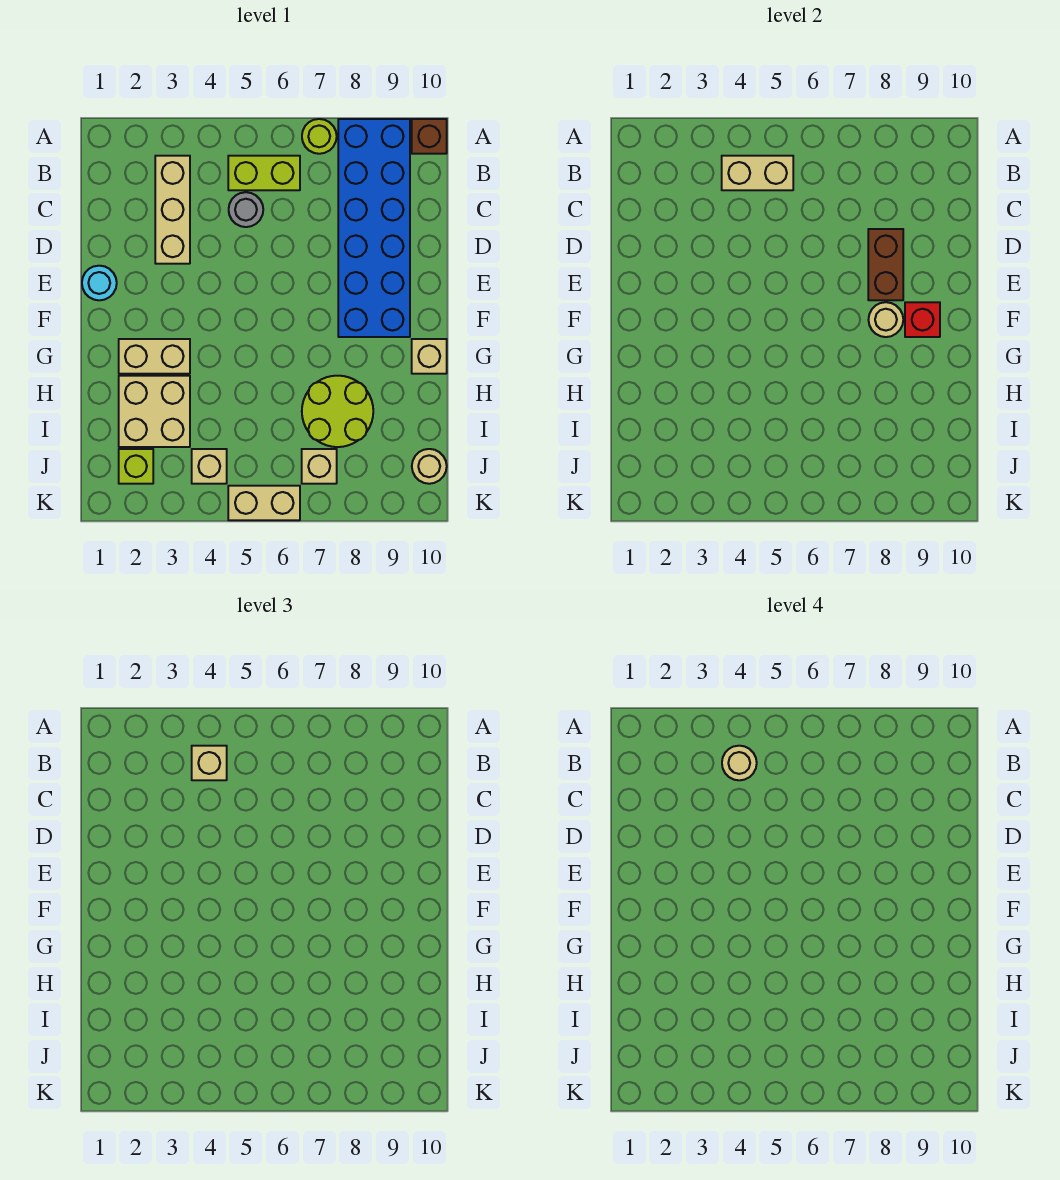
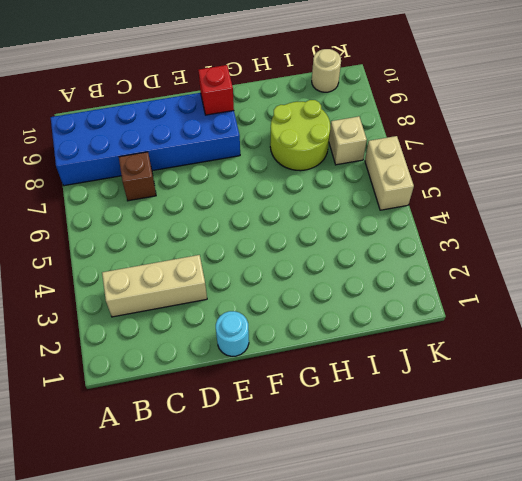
brown 1x1 brick [119,152,156,201] -> brown 1x1 brick moved to [412,119,447,154]
none -> lime 1x1 round brick [302,119,337,154]
none -> lime 1x2 brick [228,156,300,190]
none -> grey 1x1 round brick [229,192,263,227]

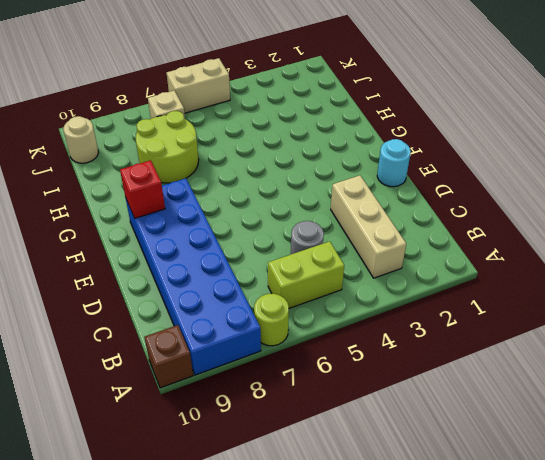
none -> tan 1x2 brick [119,339,190,374]
none -> tan 1x1 brick [412,339,447,374]
none -> tan 2x2 brick [119,376,190,447]

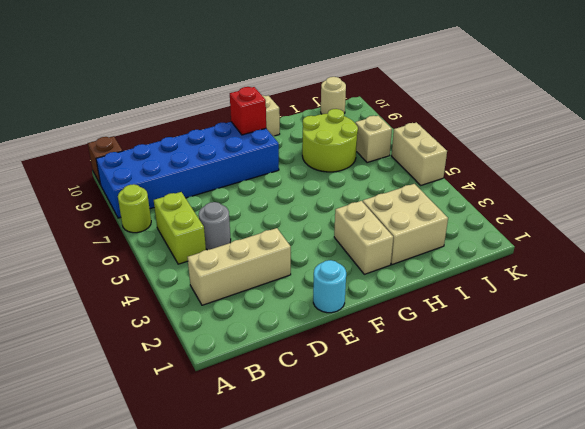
none -> lime 1x1 brick [119,449,153,484]
none -> tan 1x1 brick [192,449,227,484]
none -> tan 1x2 brick [722,156,793,190]

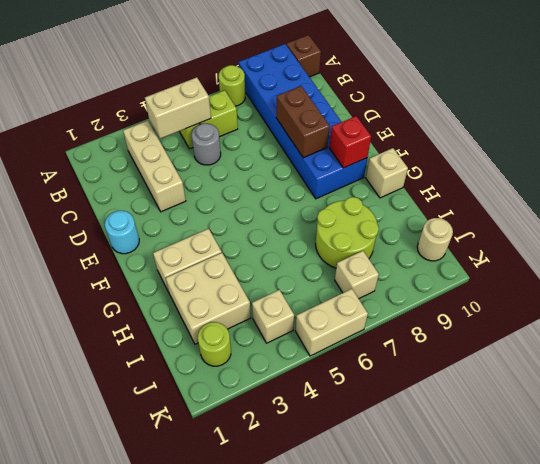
lime 1x1 round brick [198,322,231,366] -> lime 1x1 brick [119,449,153,484]
none -> tan 1x1 round brick [869,302,903,337]
none -> tan 1x1 brick [192,746,227,780]
none -> tan 1x1 round brick [722,746,757,780]

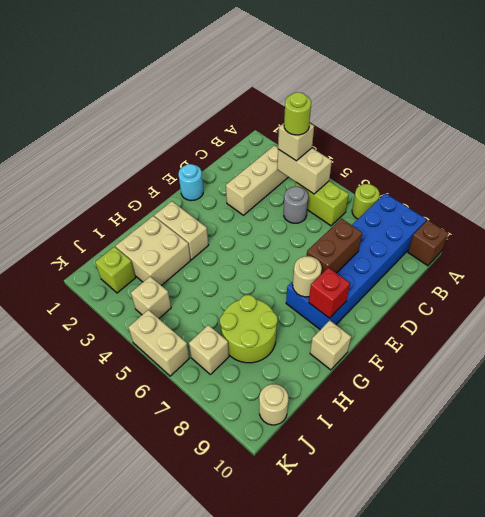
lime 1x1 round brick [284,92,311,135] -> tan 1x1 round brick [722,746,757,780]

